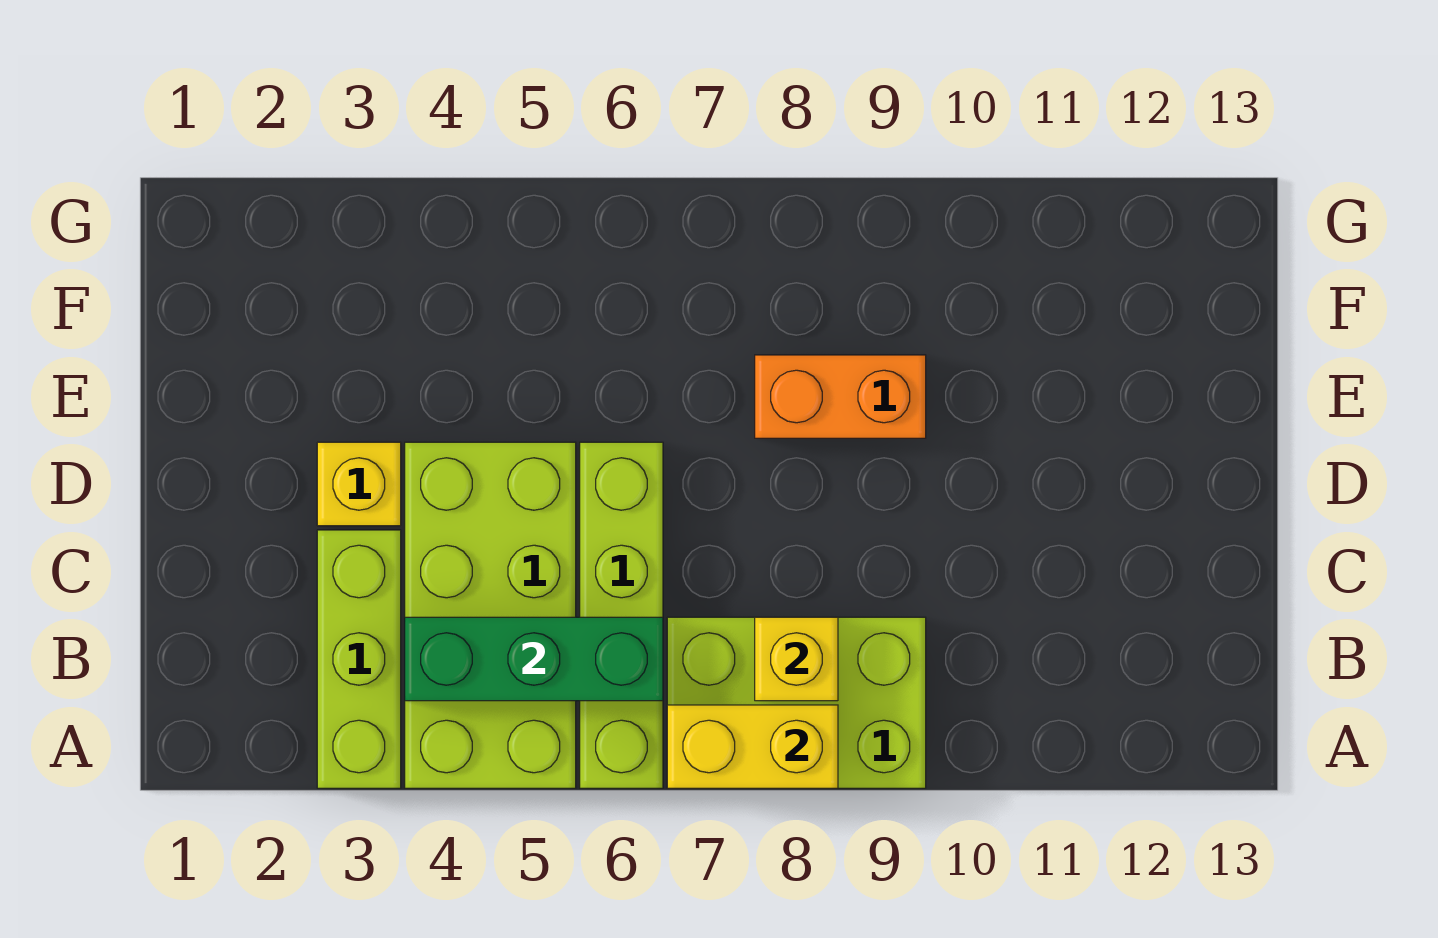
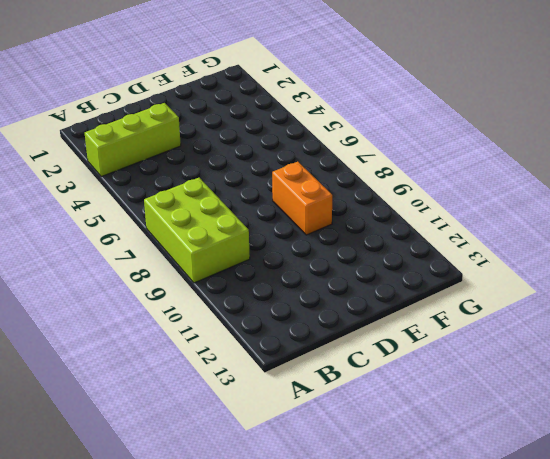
none -> lime 2x4 brick [405,442,576,788]
none -> lime 1x4 brick [580,442,663,788]

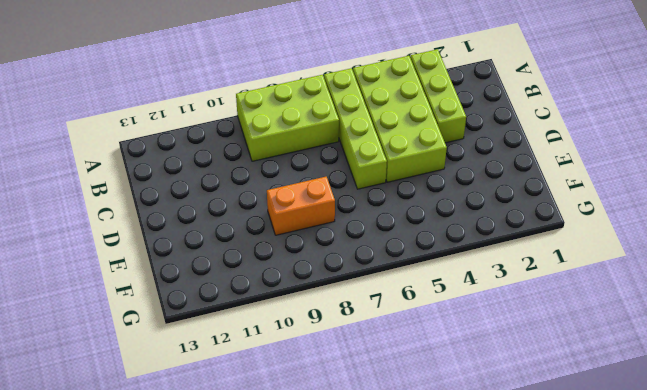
none -> yellow 1x1 brick [317,442,401,526]
none -> yellow 1x2 brick [667,705,838,788]

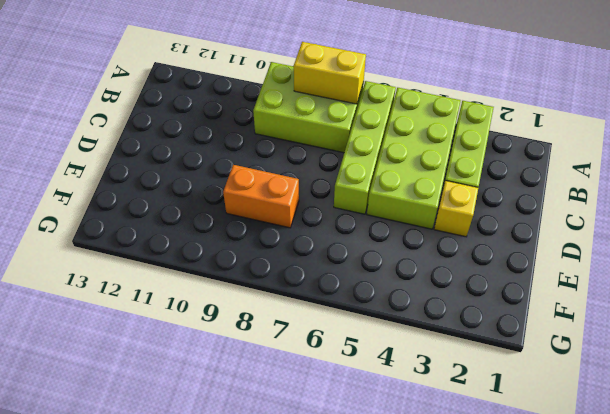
none -> green 1x3 brick [405,617,663,701]
none -> yellow 1x1 brick [755,617,838,701]

